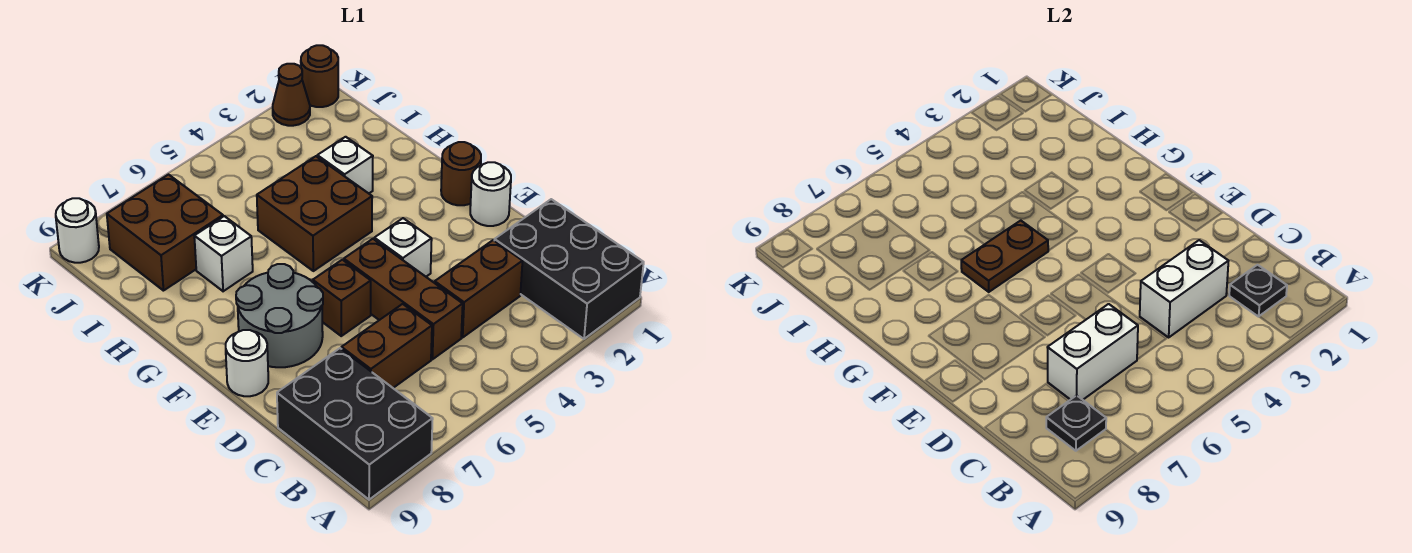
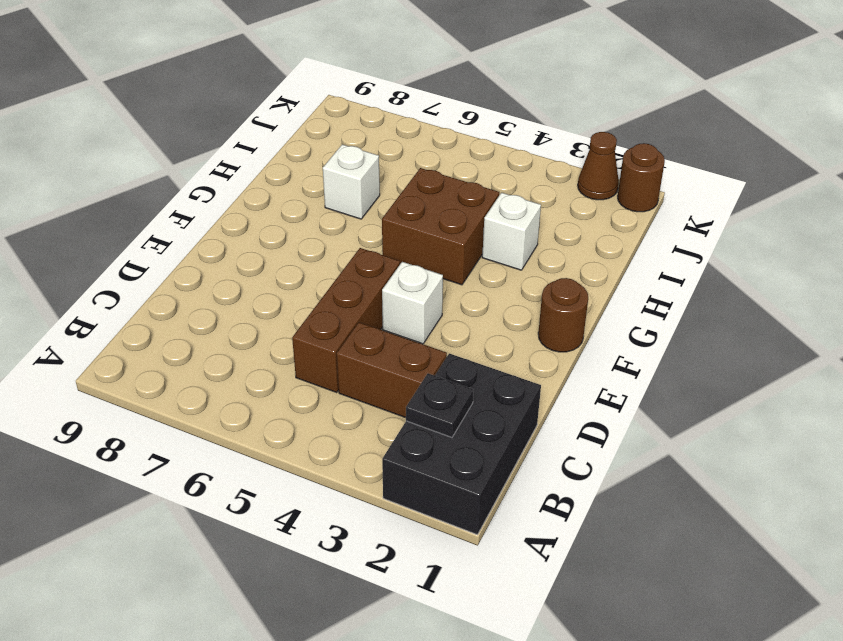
none -> black 2x3 brick [277,348,433,500]
none -> brown 1x2 brick [341,304,432,388]
none -> white 1x1 round brick [470,162,511,226]

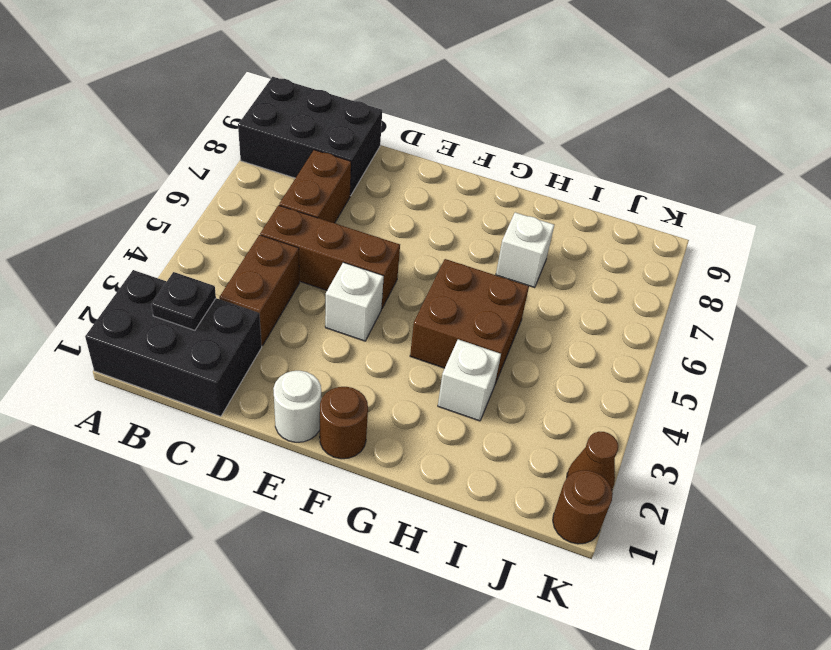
none -> brown 1x1 brick [313,260,371,336]
none -> grey 2x2 round brick [236,264,323,367]
none -> white 1x1 round brick [226,330,268,396]

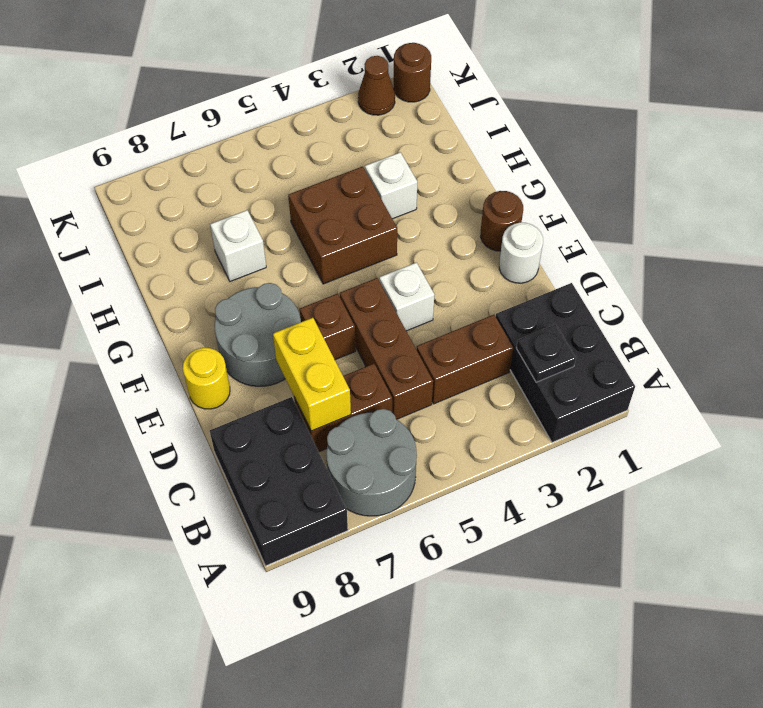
grey 2x2 round brick [326,409,417,516] -> none
yellow 1x2 brick [273,318,351,431] -> white 1x2 brick [1047,304,1138,400]
yellow 1x1 round brick [183,348,230,409] -> white 1x1 round brick [226,330,268,396]
none -> brown 2x2 brick [107,175,223,291]
none -> white 1x1 round brick [56,198,99,263]
none -> black 1x1 plate [1046,395,1106,451]

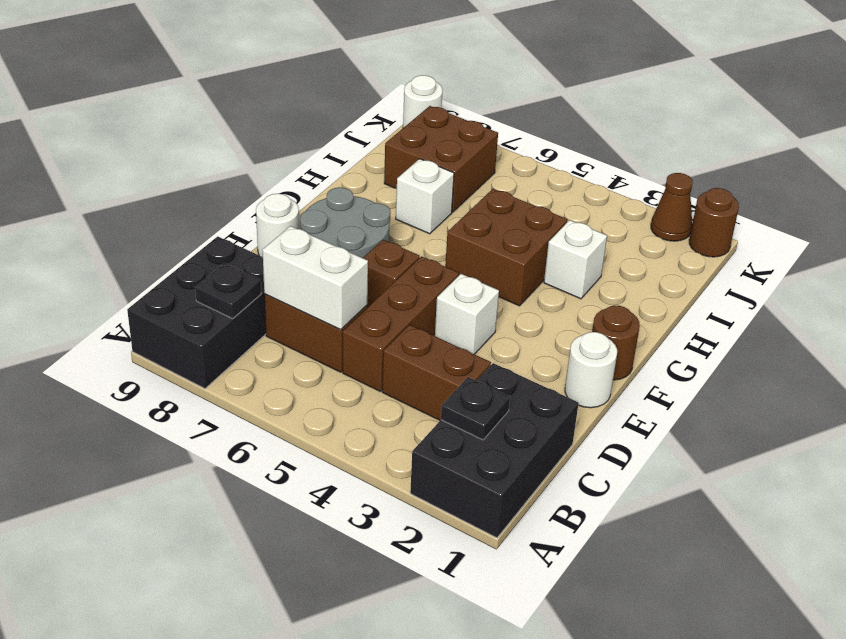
none -> white 1x2 brick [1140,240,1228,337]
none -> brown 1x2 plate [961,221,1048,292]

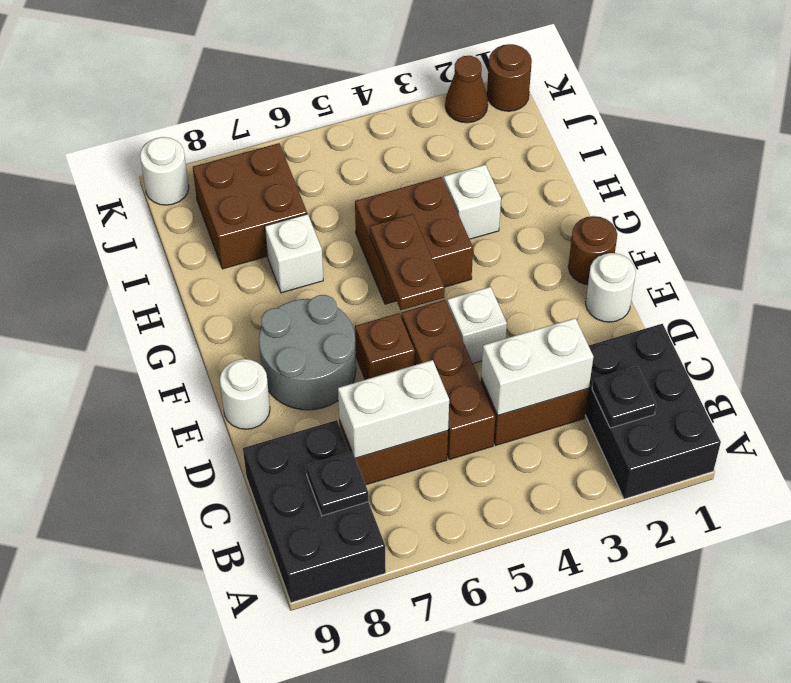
brown 1x2 plate [370,214,445,310] -> brown 1x2 plate turned to [961,221,1048,292]

